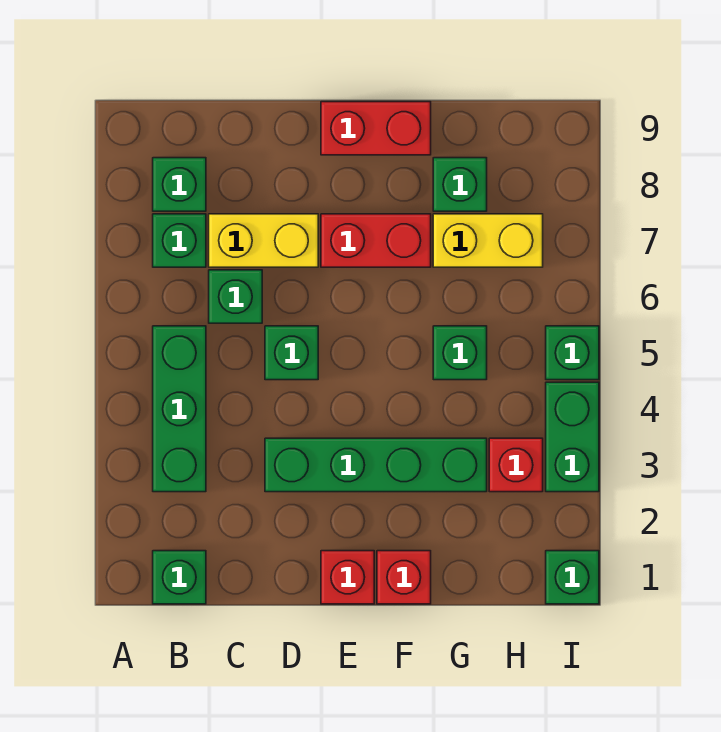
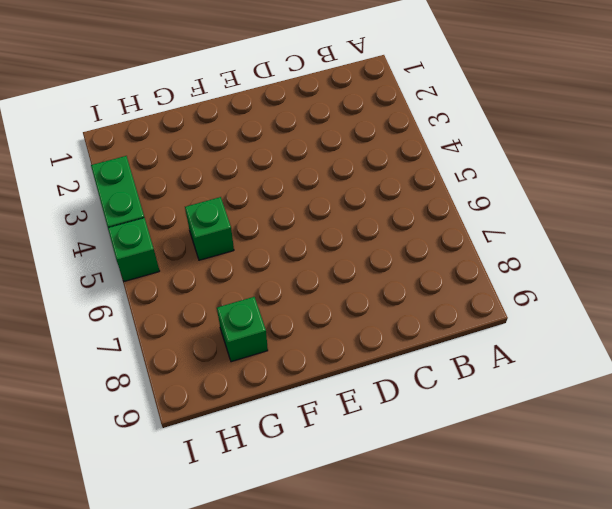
none -> green 1x1 brick [153,551,206,604]
none -> green 1x3 brick [153,326,206,492]
none -> green 1x1 brick [153,214,206,267]

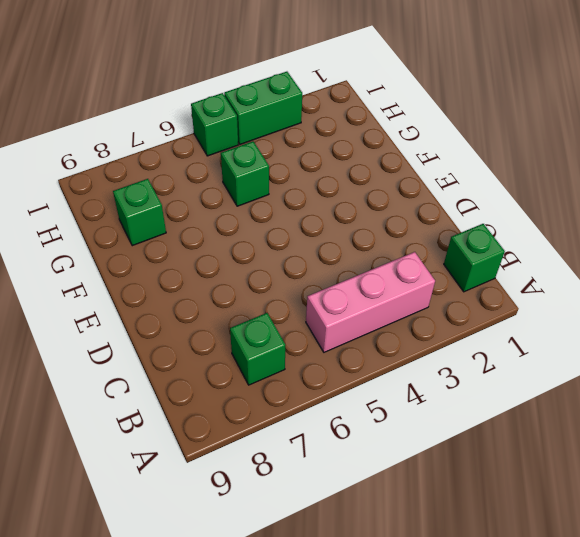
pink 1x3 brick [306,252,435,352] -> green 1x3 brick [153,326,206,492]
none -> green 1x1 brick [153,158,206,211]
none -> green 1x1 brick [209,270,262,323]
none -> yellow 1x2 brick [209,214,318,267]

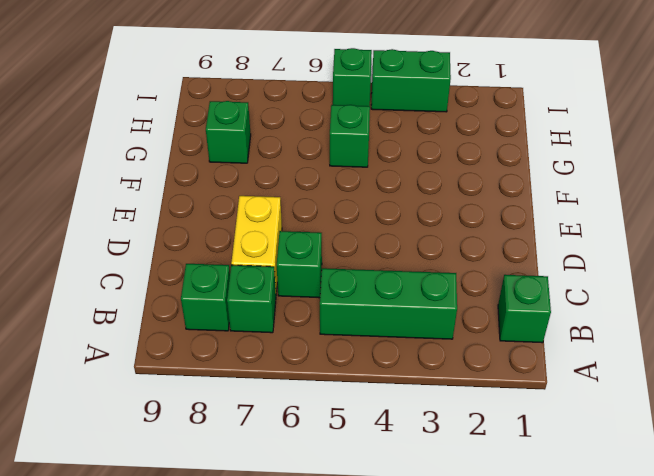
none -> green 1x4 brick [265,438,487,492]
none -> green 1x1 brick [265,326,318,380]
none -> red 1x1 brick [321,551,374,604]

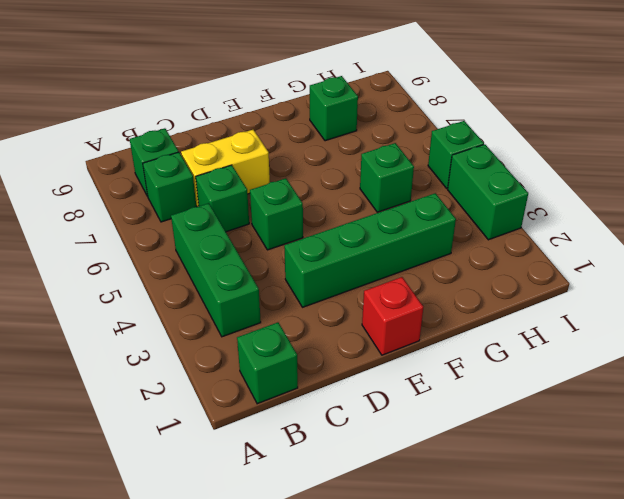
none -> red 1x2 brick [321,214,431,267]
none -> red 1x2 brick [321,102,431,155]
none -> red 1x1 brick [377,551,431,604]

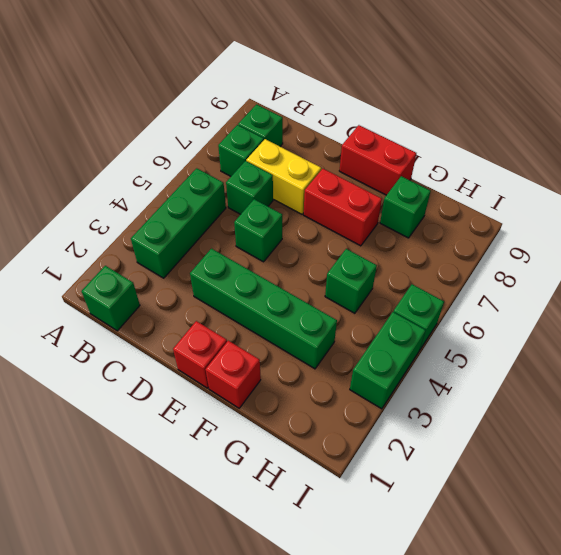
none -> yellow 1x2 brick [433,214,543,267]
none -> red 1x1 brick [489,438,543,492]
none -> green 1x1 brick [546,551,599,604]

